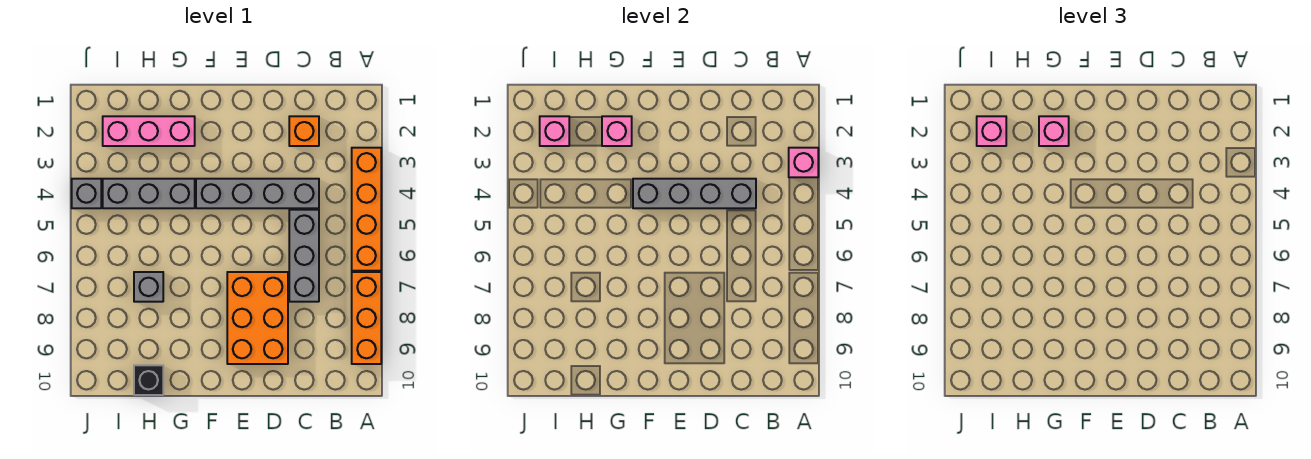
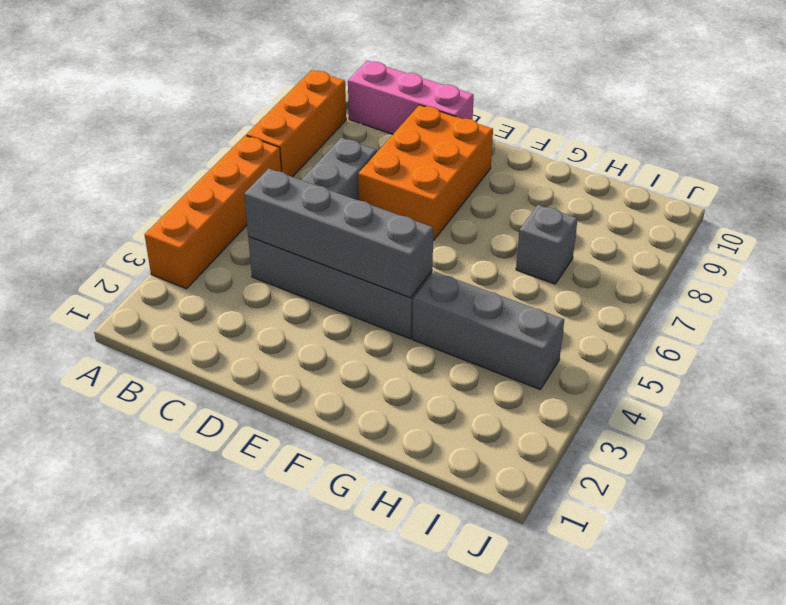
pink 1x3 brick [348,61,474,134] -> pink 1x3 brick moved to [103,116,195,146]
none -> orange 1x1 brick [289,116,319,146]
none -> black 1x1 brick [134,365,163,395]
none -> grey 1x1 brick [72,179,101,208]

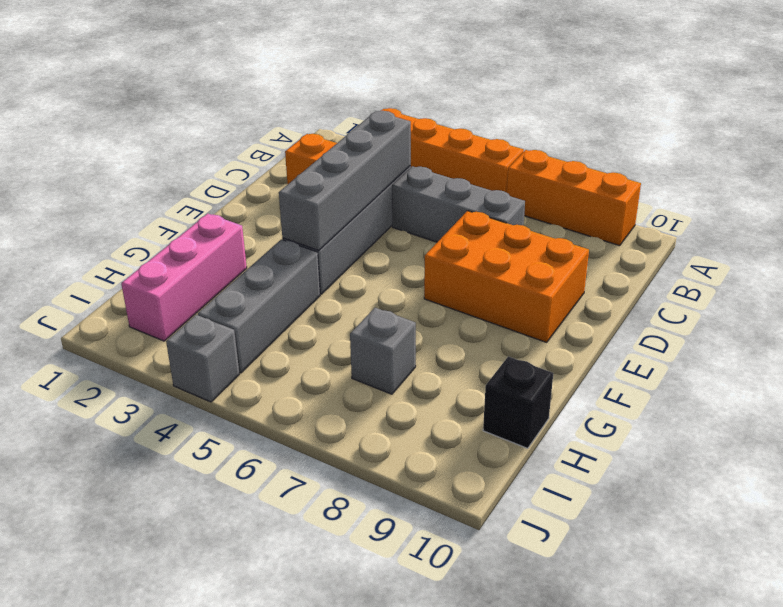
none -> pink 1x1 brick [789,148,818,177]
none -> pink 1x1 brick [602,116,632,146]
none -> pink 1x1 brick [540,116,569,146]

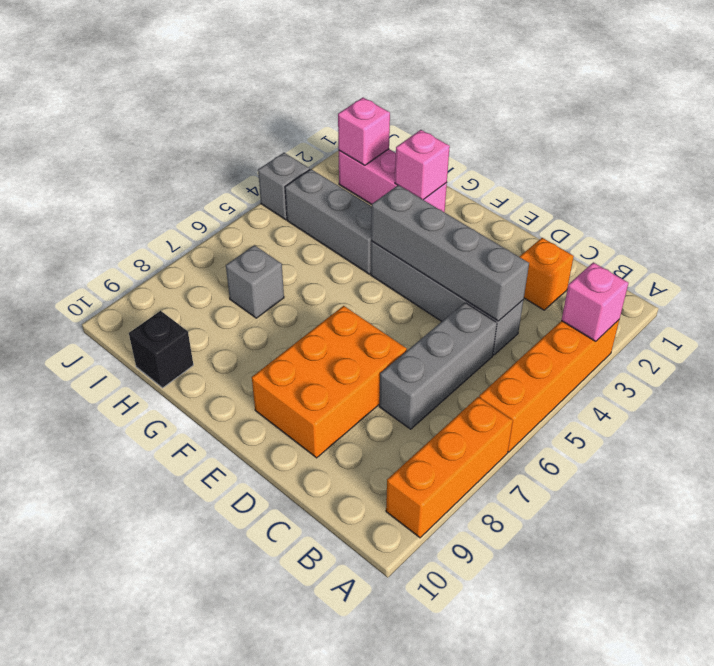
none -> pink 1x1 brick [1039,116,1069,146]
none -> pink 1x1 brick [977,116,1006,146]

